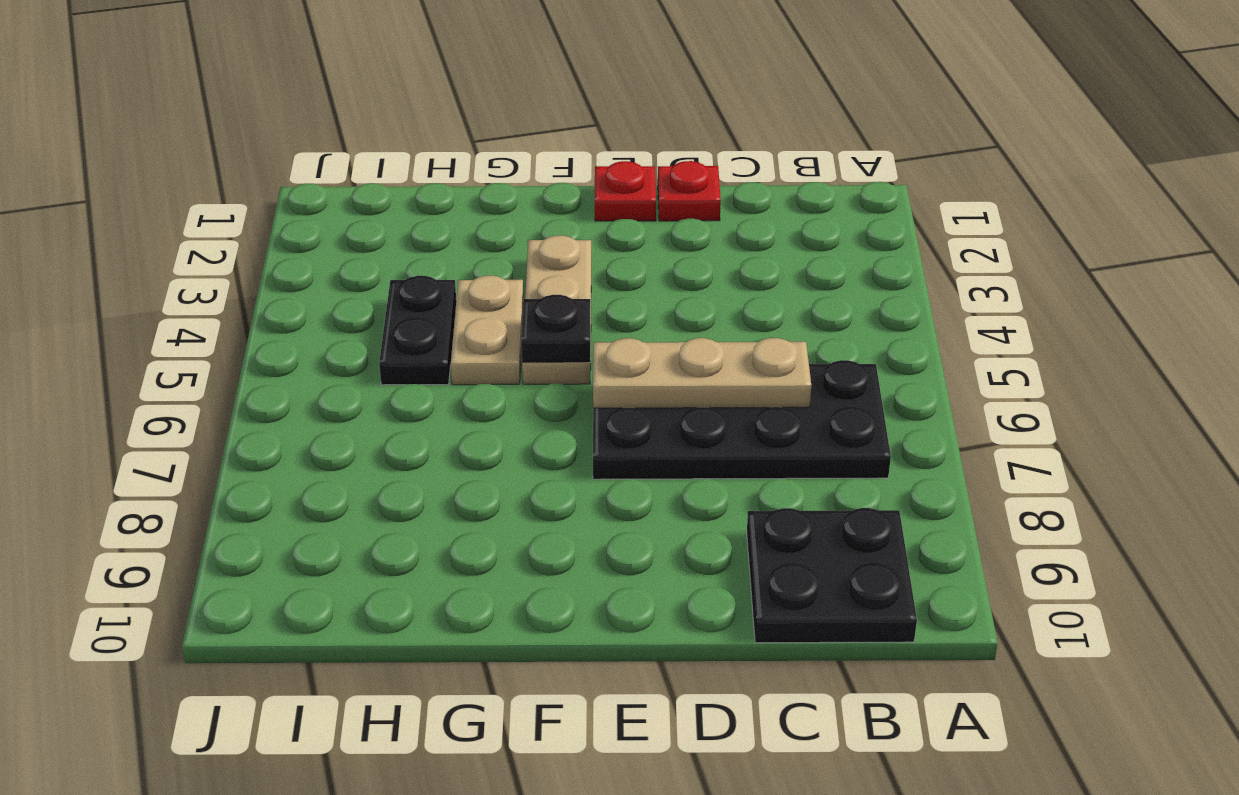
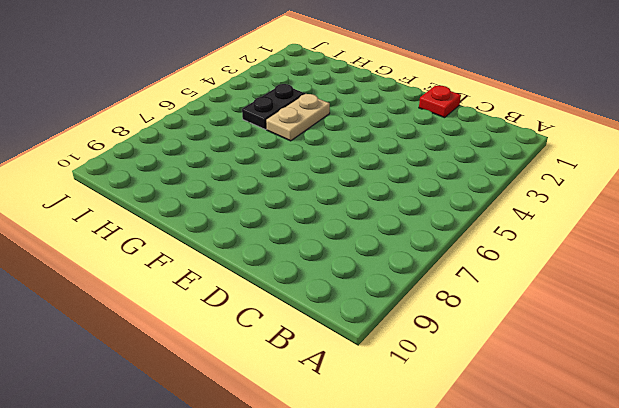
none -> black 2x4 plate [593,360,891,479]
none -> black 2x2 plate [747,508,917,643]

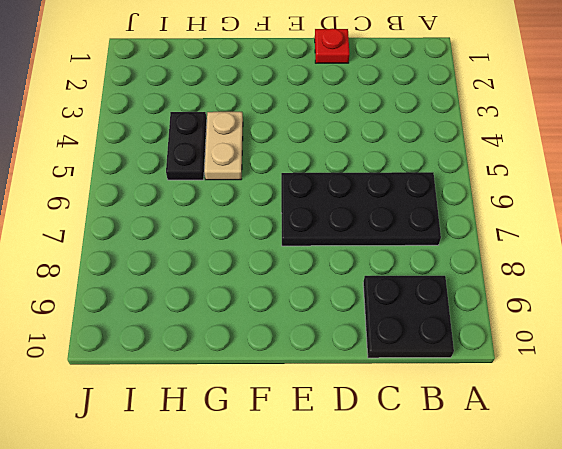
none -> red 1x1 plate [595,161,656,221]
none -> tan 1x3 plate [522,235,591,384]

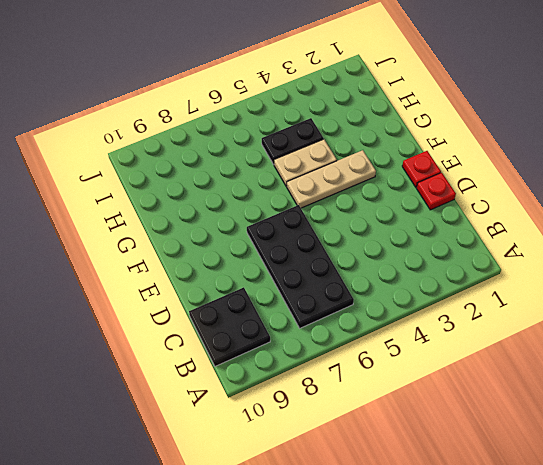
none -> tan 1x3 plate [593,338,811,408]
none -> black 1x1 plate [521,295,590,362]

